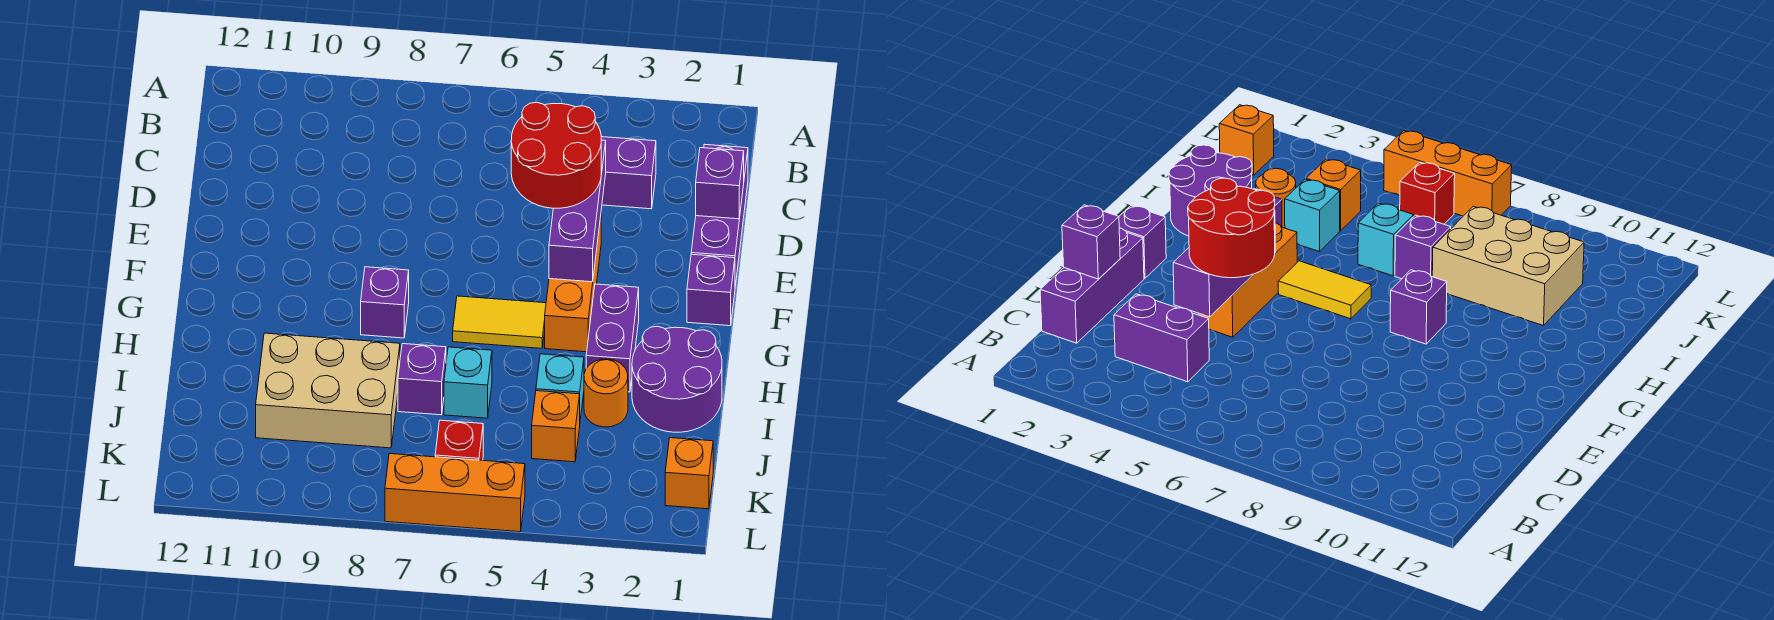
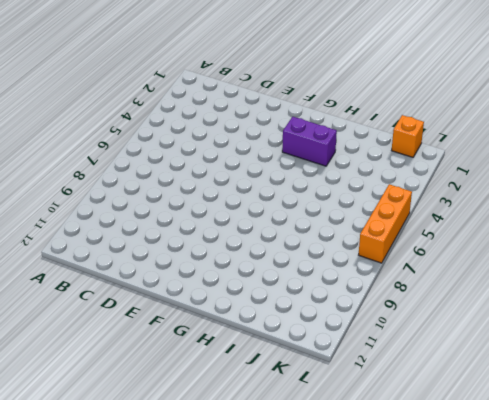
none -> purple 1x3 brick [691,144,748,286]
none -> purple 1x2 brick [601,137,656,209]
none -> orange 1x3 brick [545,217,601,352]

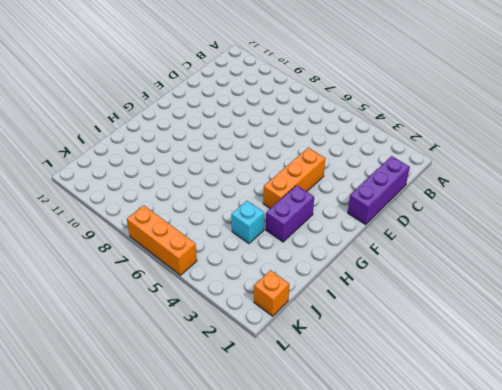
none -> purple 1x2 brick [601,137,656,209]
none -> purple 1x1 brick [687,254,735,326]
none -> yellow 1x2 tile [453,296,546,348]

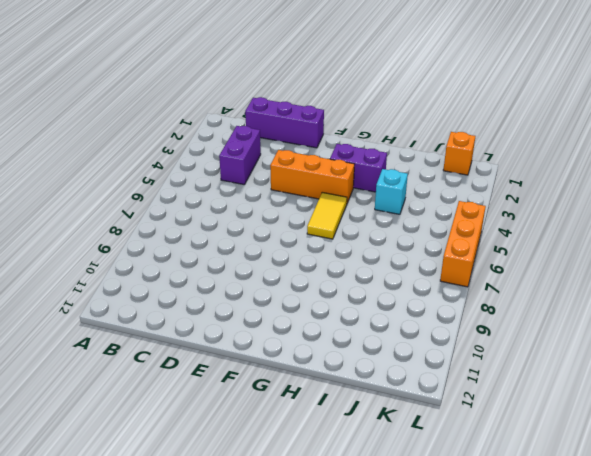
none -> purple 1x1 brick [687,254,735,326]
none -> purple 1x1 brick [361,267,409,338]
none -> purple 2x2 round brick [632,326,722,432]

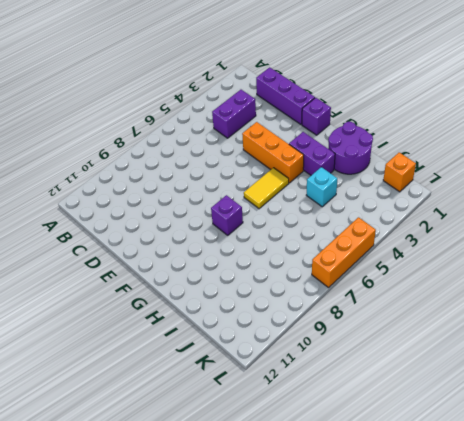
none -> orange 1x1 round brick [584,359,628,427]
none -> cyan 1x1 brick [444,347,492,418]
none -> purple 1x1 brick [398,344,446,415]

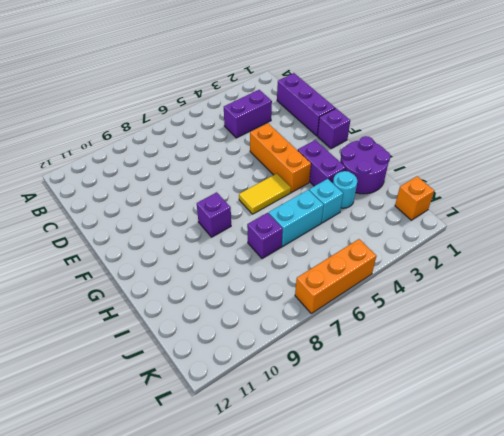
cyan 1x1 round brick [333,171,357,208] -> orange 1x1 round brick [584,359,628,427]
cyan 1x2 brick [269,190,324,246] -> cyan 1x1 brick [444,347,492,418]
none -> tan 2x3 brick [256,333,400,448]
none -> orange 1x1 brick [532,391,580,462]
none -> red 1x1 brick [435,420,483,460]

